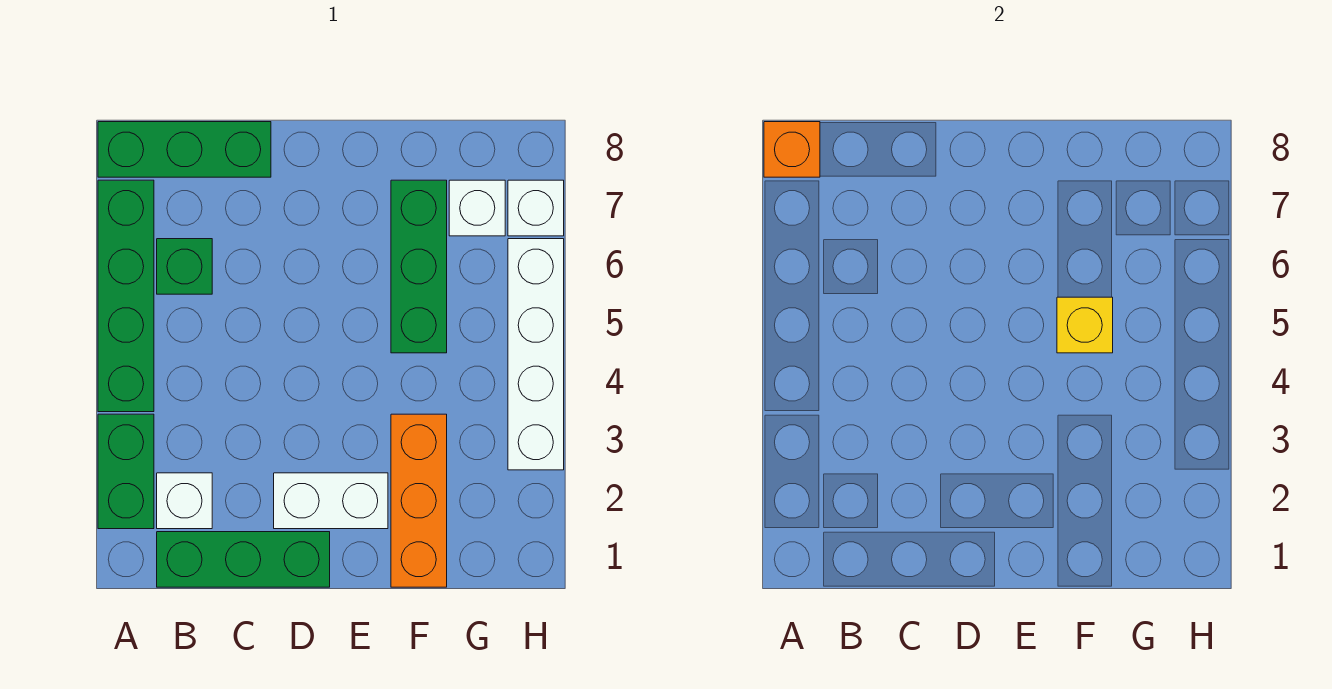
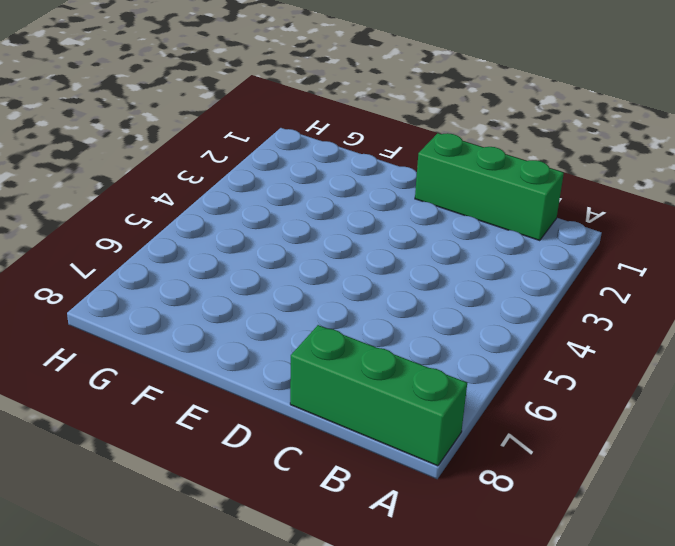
none -> green 1x2 brick [98,414,154,529]
none -> green 1x4 brick [98,180,154,412]
none -> white 1x1 brick [157,473,212,529]

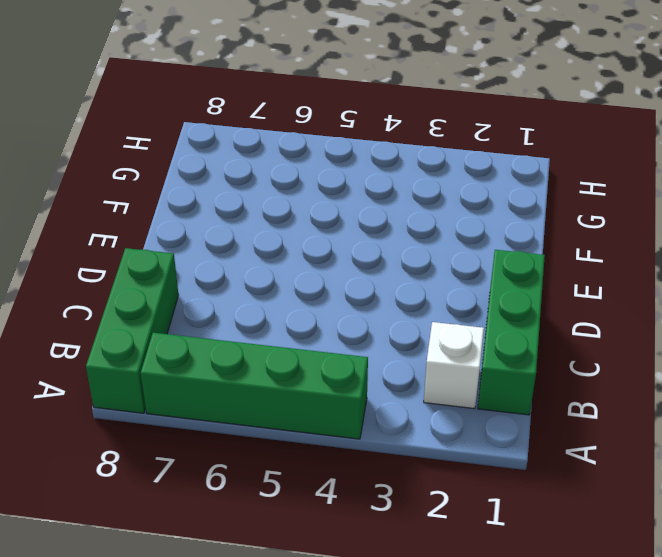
none -> green 1x2 brick [98,414,154,529]
none -> green 1x1 brick [157,239,212,294]
none -> white 1x2 brick [274,473,388,529]

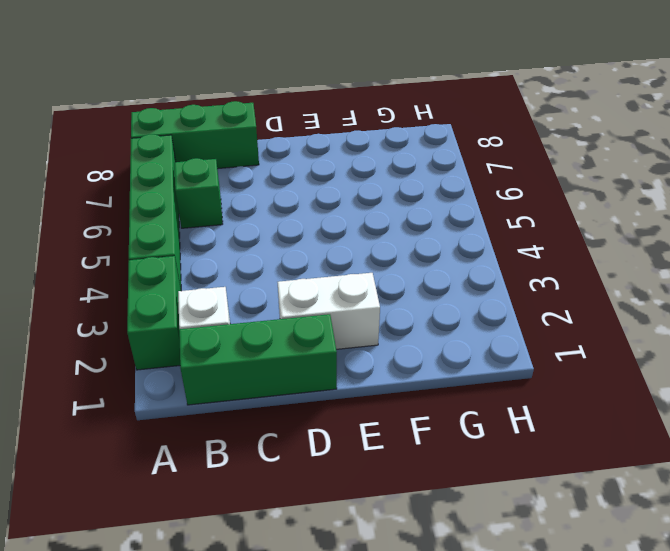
none -> orange 1x3 brick [391,414,447,587]
none -> green 1x3 brick [391,180,447,353]
none -> white 1x1 brick [449,180,505,236]

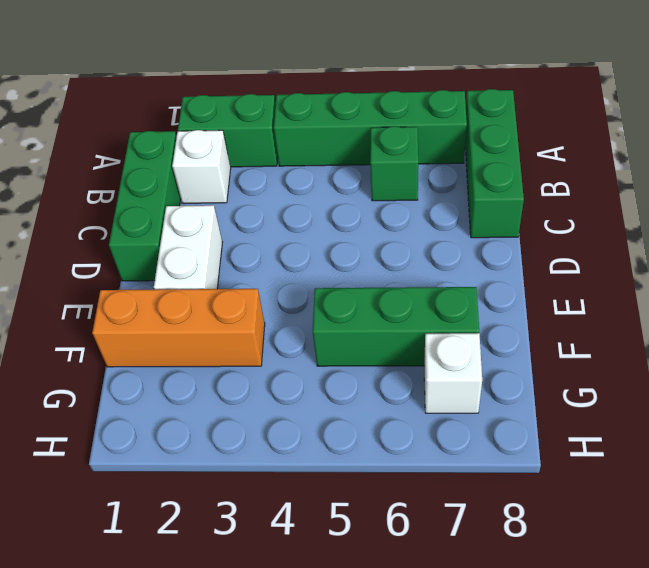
none -> white 1x4 brick [508,239,564,470]
none -> white 1x1 brick [508,180,564,236]
none -> orange 1x1 brick [764,122,820,177]

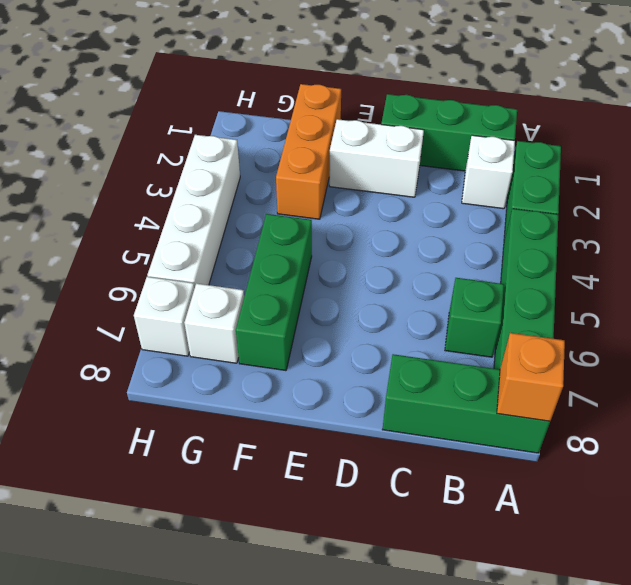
none -> yellow 1x1 brick [1057,297,1113,353]

